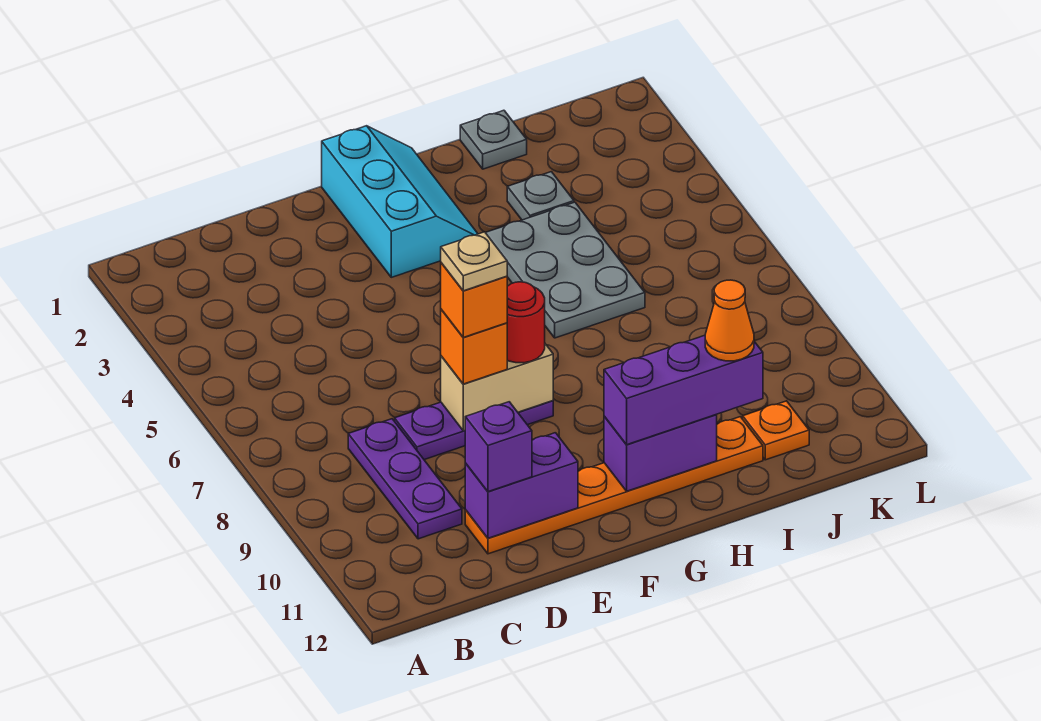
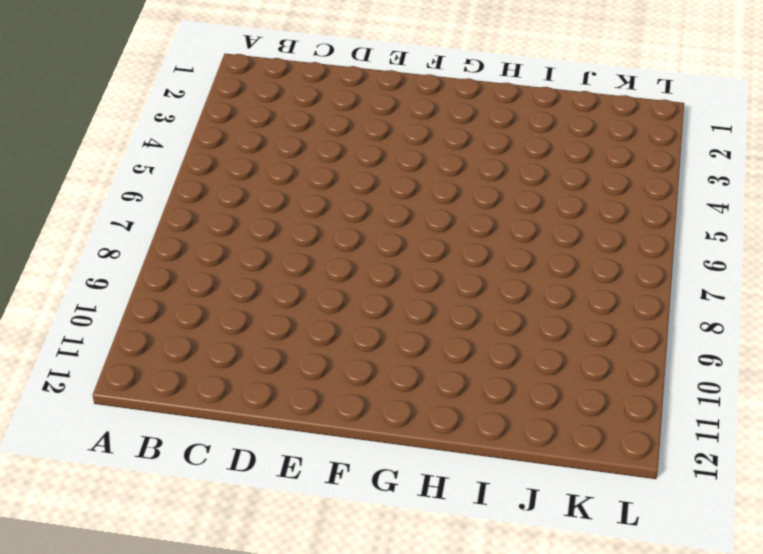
none -> purple 1x3 plate [348,419,462,539]
none -> purple 1x3 plate [395,401,553,460]
none -> orange 1x6 plate [465,417,763,554]

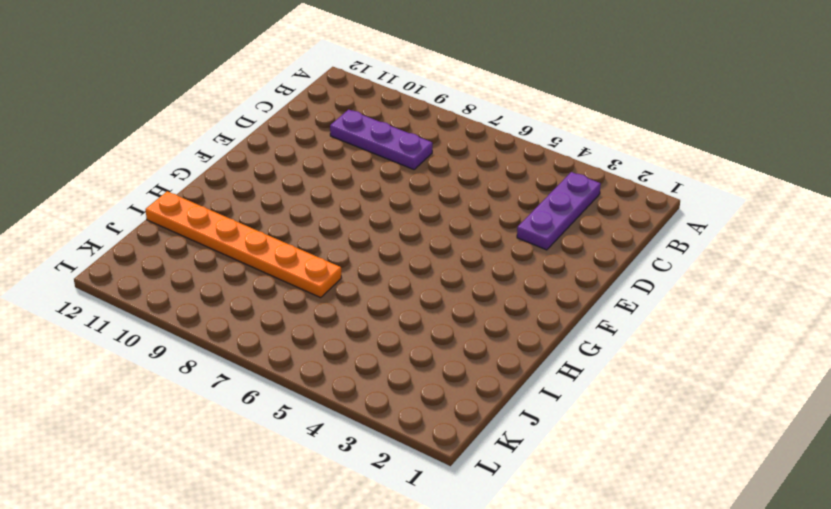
purple 1x3 plate [517,172,601,250] -> purple 1x3 plate moved to [395,401,553,460]
orange 1x6 plate [145,191,341,298] -> orange 1x6 plate turned to [465,417,763,554]
none -> cyan 2x3 slope [322,126,478,277]
none -> grey 2x3 plate [485,202,645,338]
none -> grey 1x1 plate [460,110,527,169]

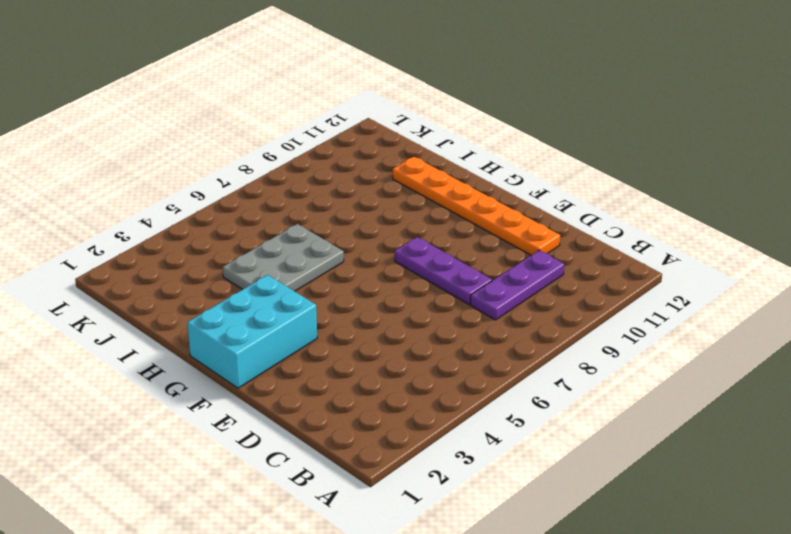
cyan 2x3 brick [187,275,317,388] -> cyan 2x3 slope [322,126,478,277]
none -> grey 1x1 plate [460,110,527,169]
none -> grey 1x1 plate [507,172,574,220]
none -> orange 1x1 plate [743,401,809,460]

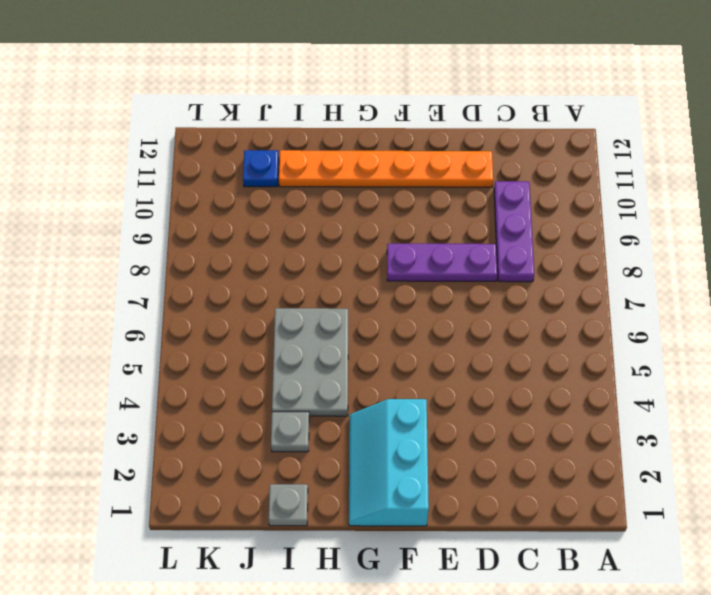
blue 1x1 plate [243,150,279,187] -> orange 1x1 plate [743,401,809,460]
none -> purple 1x2 brick [465,433,578,538]
none -> tan 1x2 brick [441,344,553,431]
none -> purple 1x2 brick [604,414,717,491]

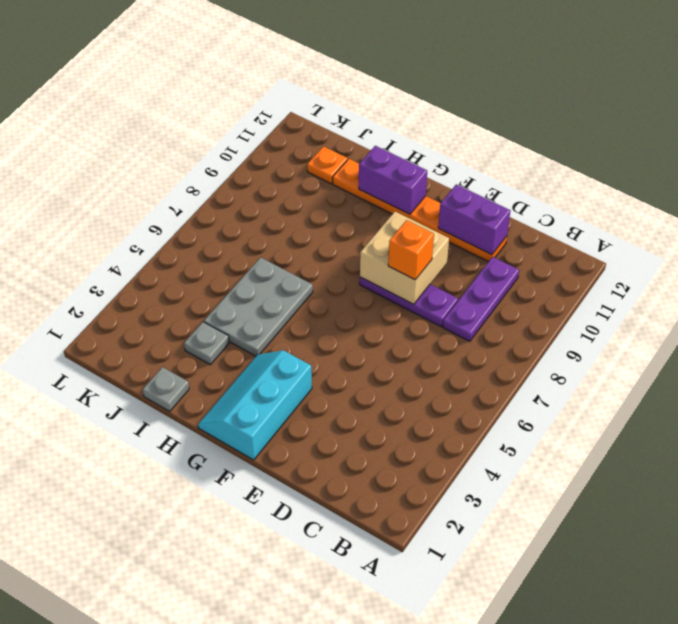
tan 2x2 brick [360,212,449,304] -> tan 1x2 brick [441,344,553,431]
none -> purple 1x1 brick [465,402,532,492]
none -> red 1x1 round brick [507,282,545,363]
none -> purple 1x3 brick [604,335,763,445]

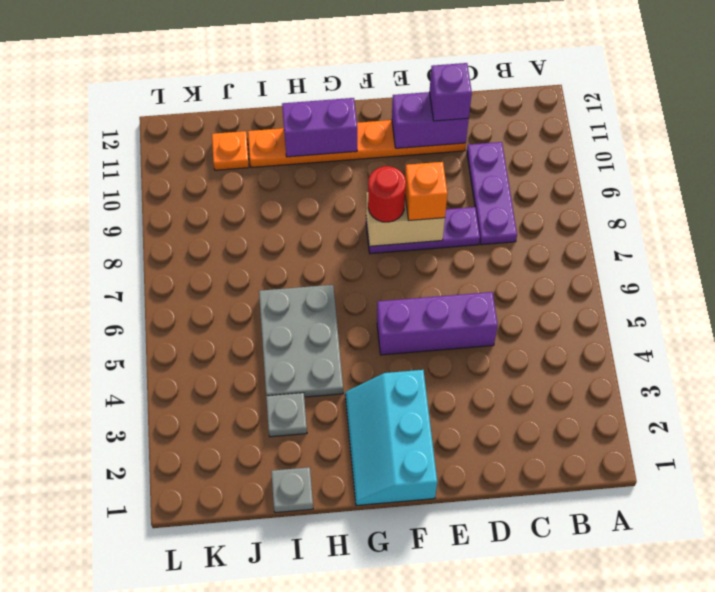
purple 1x3 brick [377,292,498,355] -> purple 1x3 brick moved to [604,335,763,445]
none -> orange 1x1 brick [441,263,507,337]
none -> orange 1x1 cone [705,280,754,361]
none -> tan 1x1 plate [441,232,507,291]

